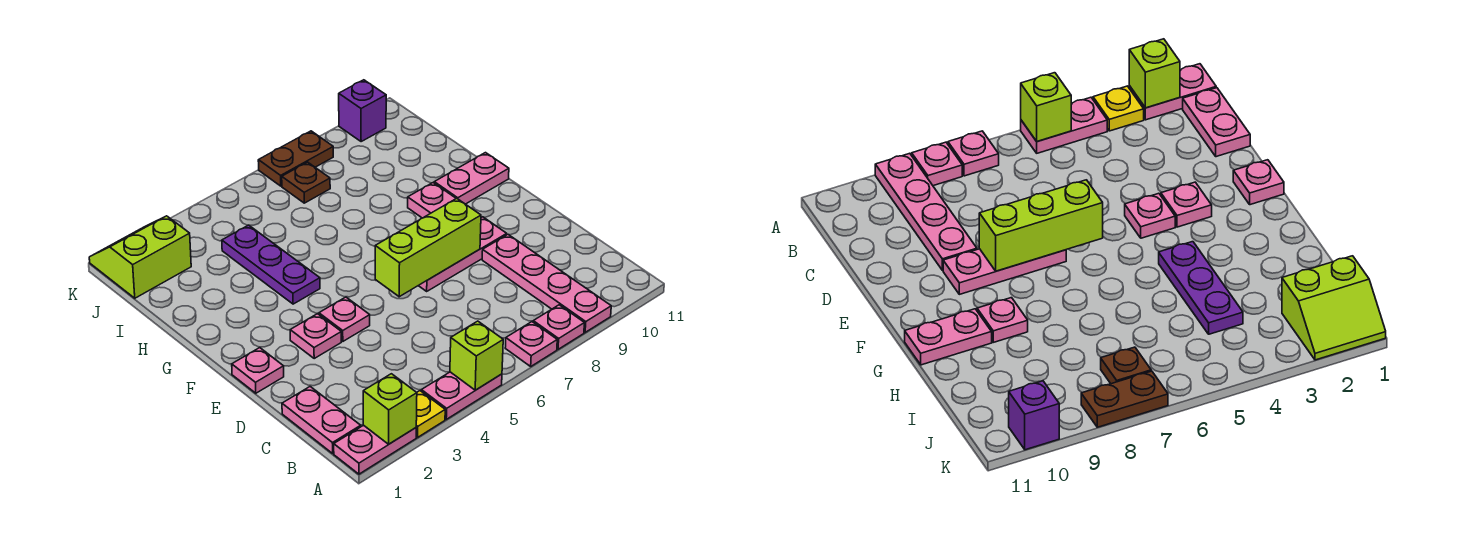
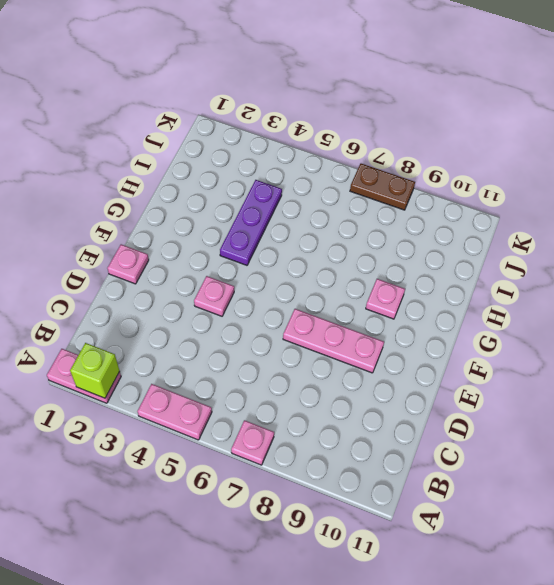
none -> yellow 1x1 plate [416,391,445,437]
none -> pink 1x1 plate [533,305,584,349]
none -> pink 1x4 plate [482,235,611,332]

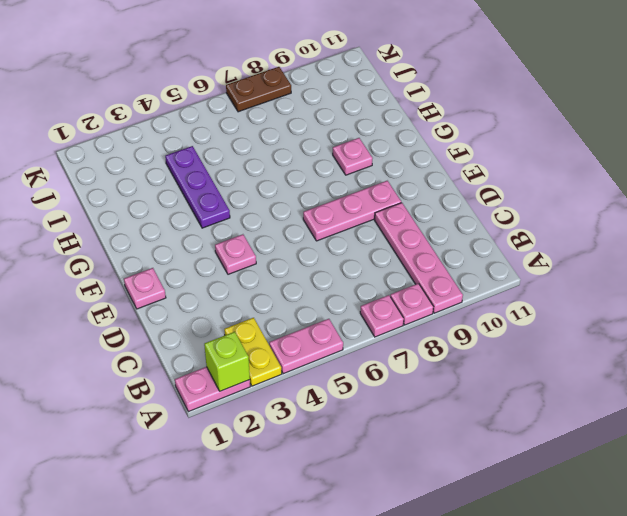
yellow 1x2 plate [224,318,282,386] -> yellow 1x1 plate [416,391,445,437]
none -> pink 1x2 plate [282,387,361,453]
none -> pink 1x1 plate [290,314,341,358]
none -> pink 1x2 plate [434,153,509,204]

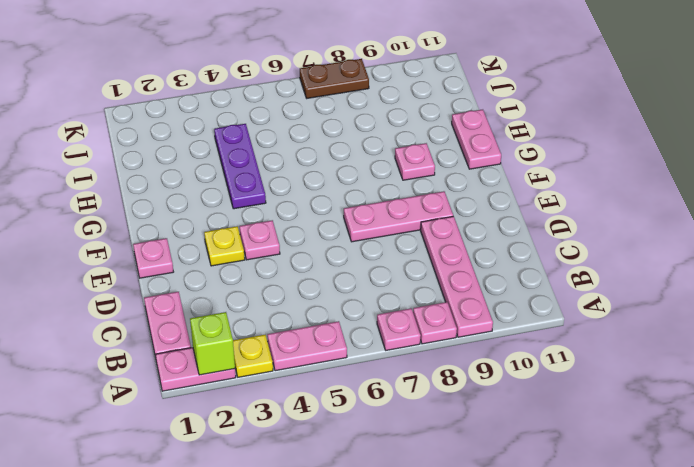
yellow 1x1 plate [204,226,245,266] -> pink 1x1 plate [290,314,341,358]
pink 1x2 plate [452,110,501,169] -> pink 1x2 plate turned to [434,153,509,204]
none -> lime 2x2 slope [89,216,191,298]
none -> brown 1x1 plate [282,162,330,203]
none -> purple 1x1 brick [339,80,386,141]

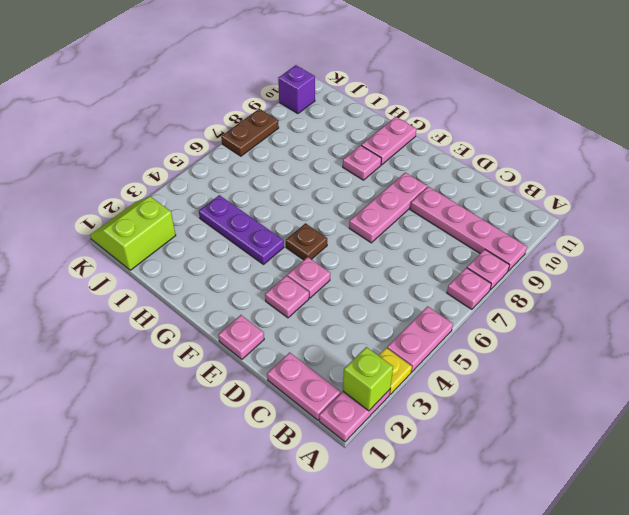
brown 1x1 plate [286,223,327,260] -> brown 1x1 plate moved to [282,162,330,203]
none -> lime 1x1 brick [450,321,503,390]
none -> lime 1x3 brick [375,198,481,297]

